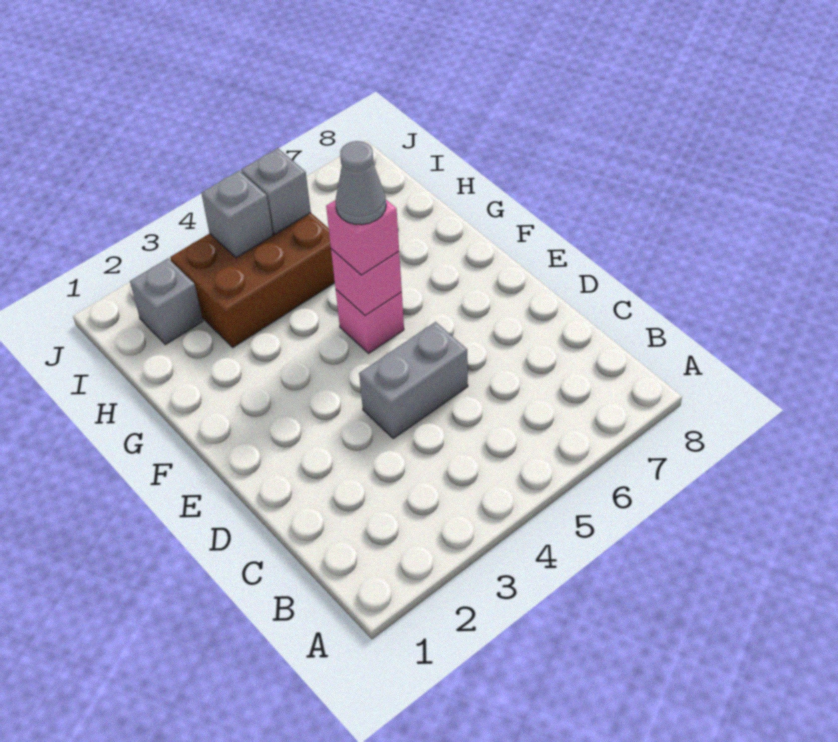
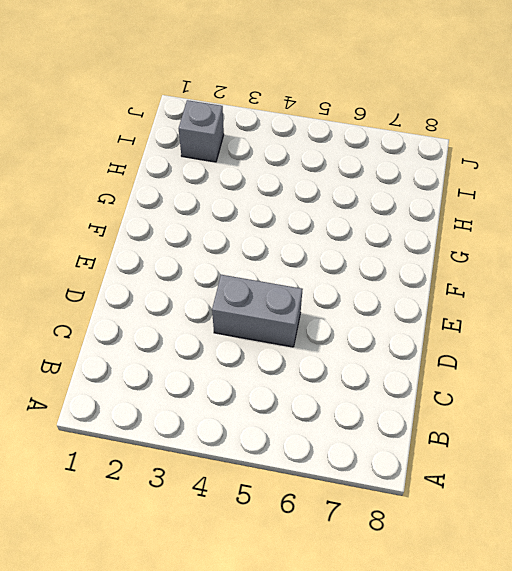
none -> pink 1x1 brick [336,290,404,353]
none -> brown 2x3 brick [170,213,335,347]

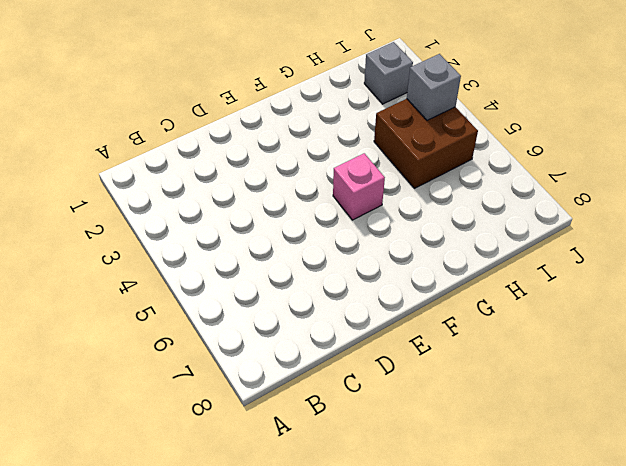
brown 2x2 brick [374,99,478,188] -> brown 2x3 brick [170,213,335,347]
none -> grey 1x2 brick [359,322,468,438]
none -> pink 1x1 brick [331,249,402,315]

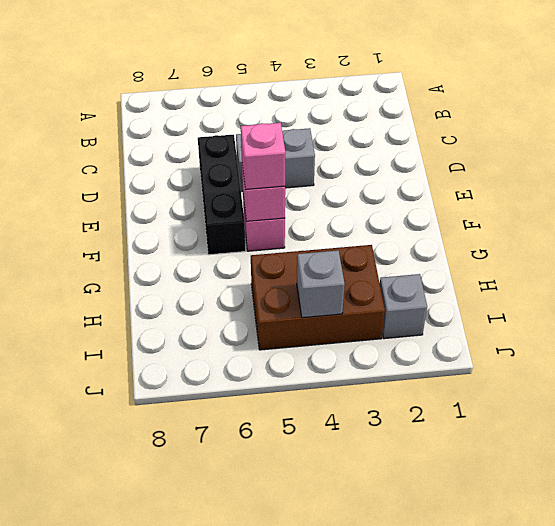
black 1x3 brick [198,135,246,255] -> none
none -> grey 1x1 brick [241,148,311,234]
none -> grey 1x1 cone [335,141,386,225]

